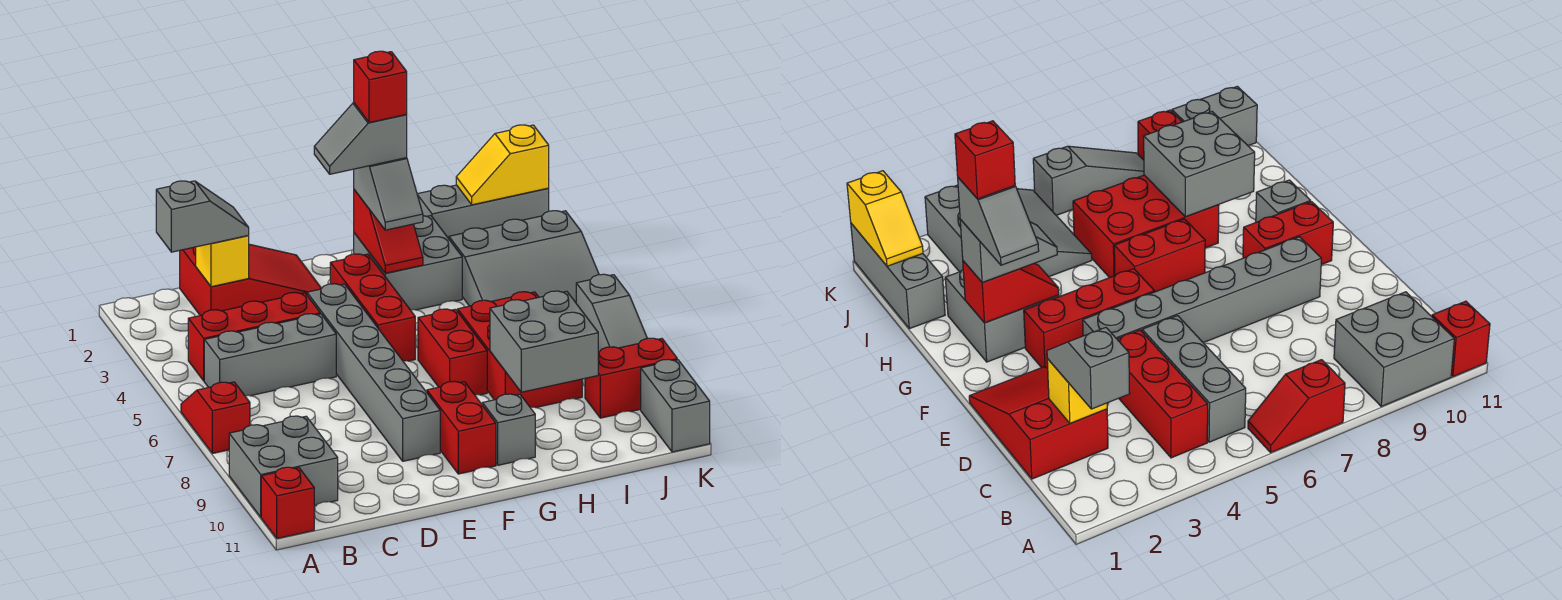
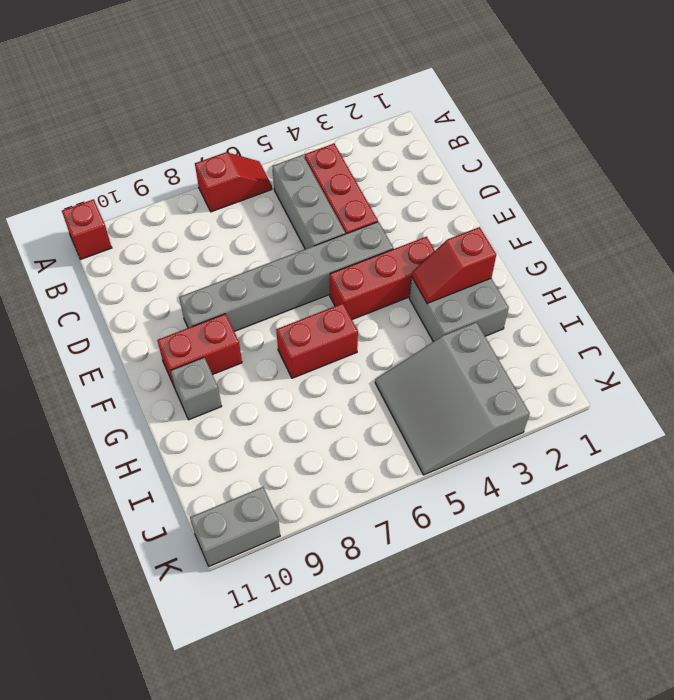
none -> grey 2x2 brick [229,416,338,517]
none -> red 2x3 slope [180,244,322,315]
none -> red 2x3 brick [458,292,582,408]

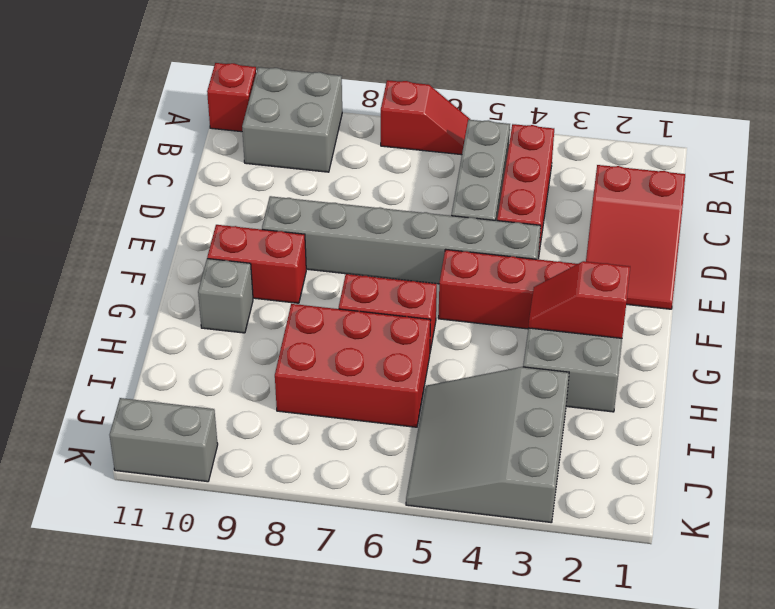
none -> grey 1x3 brick [417,185,549,239]
none -> red 1x2 brick [585,338,677,418]
none -> grey 1x3 slope [576,274,647,352]

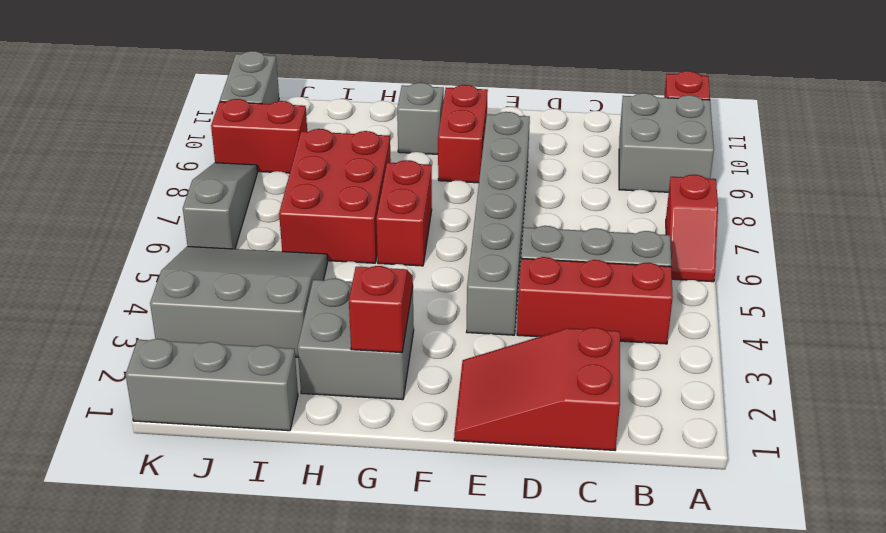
none -> red 1x3 brick [330,254,415,361]
none -> yellow 1x1 brick [196,236,249,287]
none -> grey 2x2 brick [490,291,598,392]

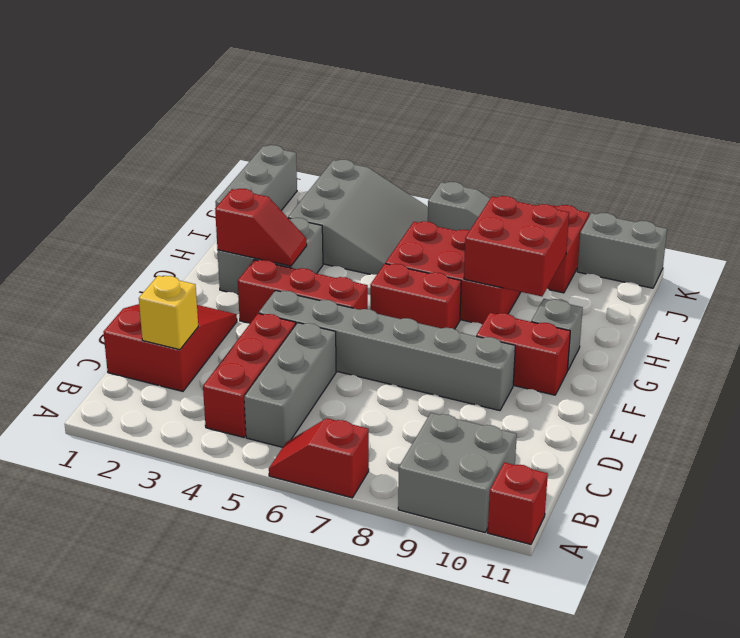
red 2x2 brick [464,196,569,296] -> grey 2x2 brick [490,291,598,392]
none -> yellow 1x2 slope [456,125,549,205]
none -> grey 1x2 slope [156,181,249,252]
none -> grey 1x2 slope [354,158,423,230]

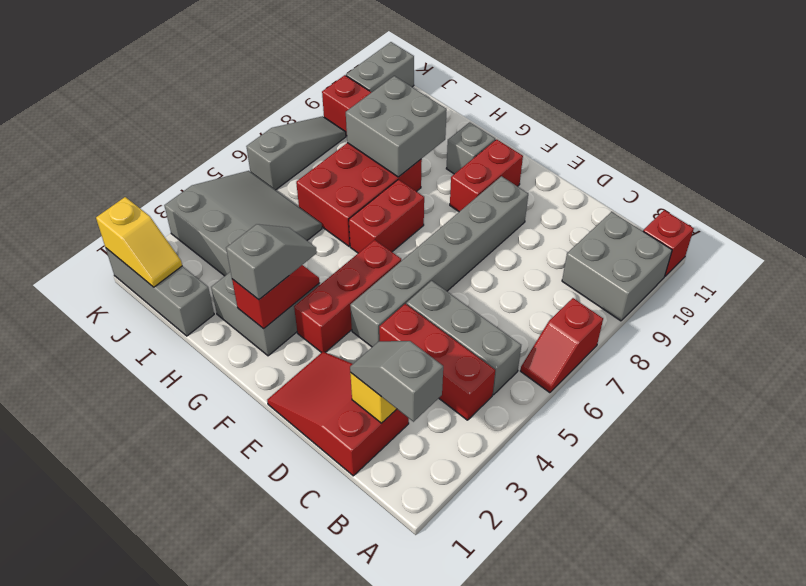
none -> grey 1x2 slope [314,103,407,174]
none -> red 1x1 brick [354,51,407,123]

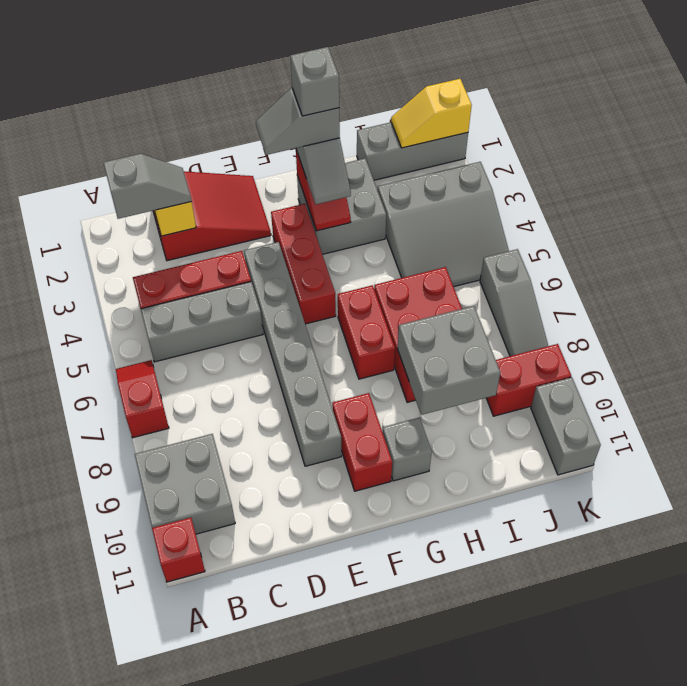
grey 1x1 brick [290,47,339,116] -> red 1x1 brick [354,51,407,123]

